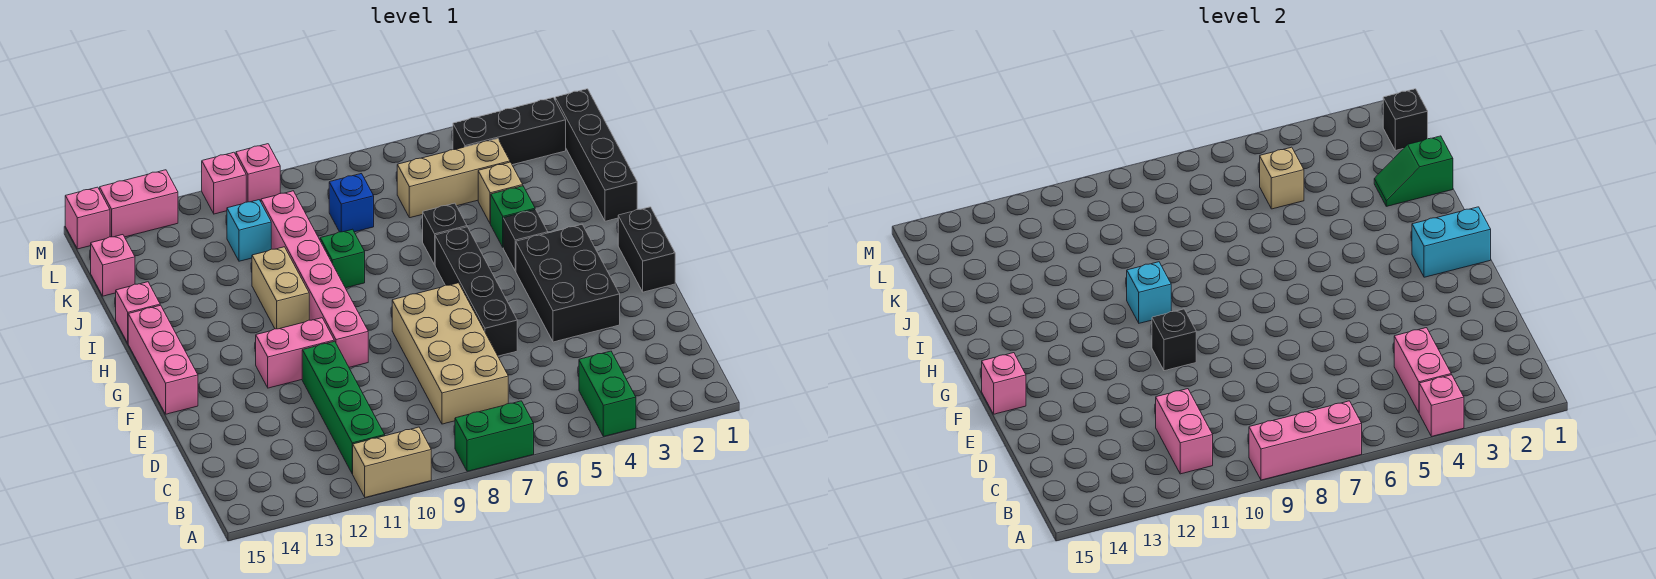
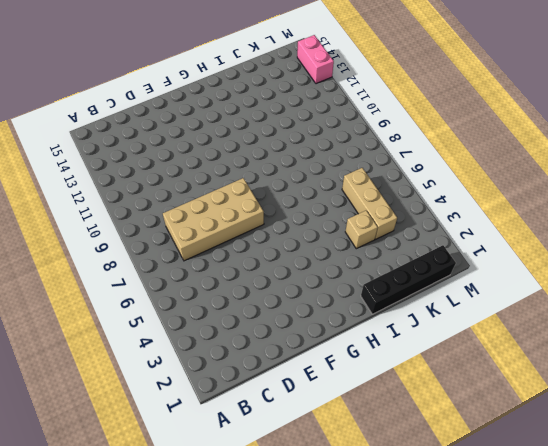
none -> green 1x2 brick [579,351,636,436]
none -> green 1x2 brick [455,401,534,471]
none -> tan 1x2 brick [353,427,431,497]
none -> green 1x4 brick [302,341,385,474]

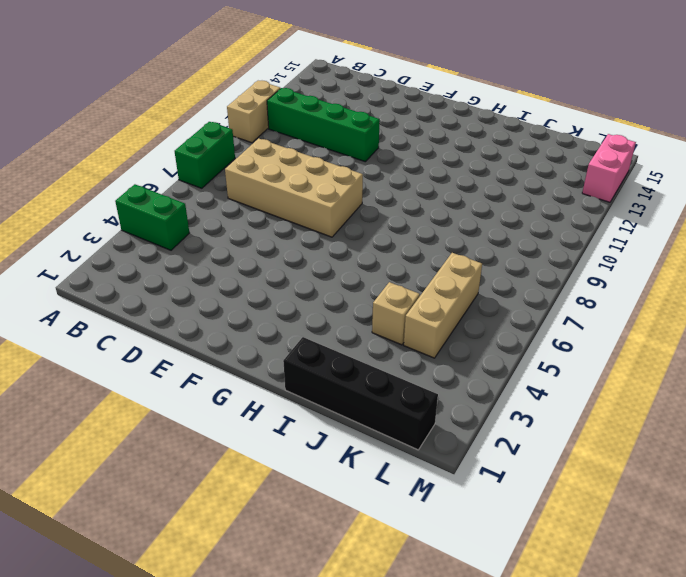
none -> black 2x3 brick [516,225,620,342]
none -> black 1x4 brick [435,227,517,356]
none -> black 1x2 brick [618,207,675,292]
none -> pink 1x6 brick [261,191,368,367]

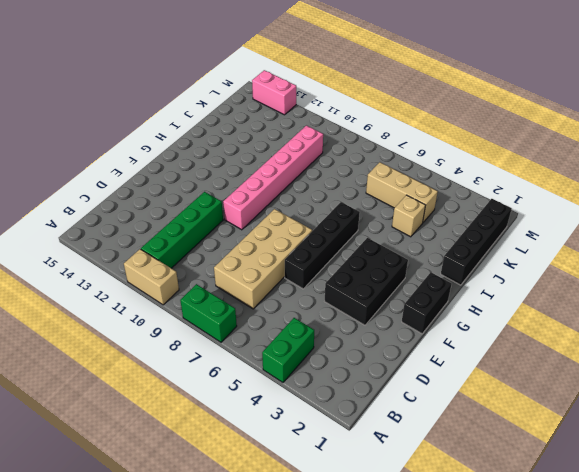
none -> pink 1x2 brick [256,318,334,388]
none -> pink 1x3 brick [128,305,198,414]
none -> black 1x1 brick [503,209,548,271]
none -> tan 1x2 brick [252,247,309,329]

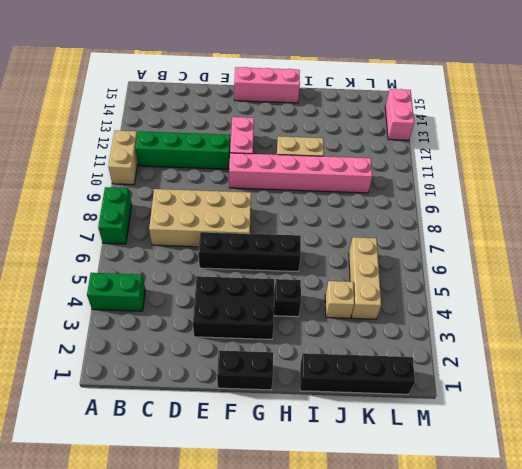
none -> green 1x1 brick [491,186,535,247]
none -> black 1x1 brick [423,203,467,265]
none -> green 1x1 brick [320,229,365,288]
none -> pink 1x1 brick [116,282,160,343]

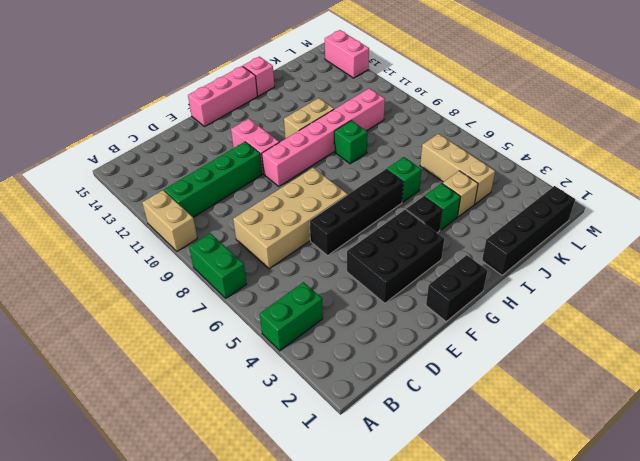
green 1x1 brick [387,157,422,202] -> black 1x1 brick [423,203,467,265]
none -> blue 1x1 brick [329,174,374,232]
none -> cyan 1x1 brick [227,200,271,261]
none -> pink 1x1 brick [91,235,135,296]
none -> black 1x3 brick [453,98,566,165]

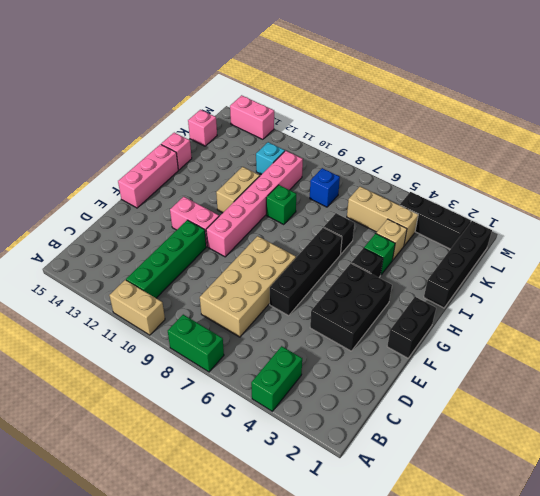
none -> pink 1x1 brick [236,144,280,202]
none -> pink 1x1 brick [202,152,246,214]
none -> pink 1x1 brick [65,187,110,249]
none -> pink 1x1 brick [1419,375,1464,436]

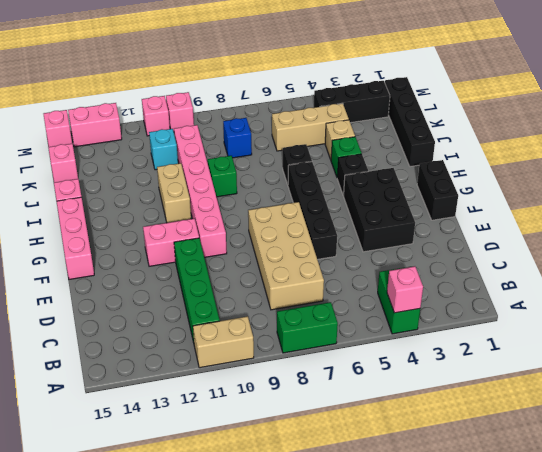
none -> pink 1x3 brick [1249,401,1362,480]
none -> pink 1x2 brick [1394,328,1451,412]
none -> pink 1x2 brick [1156,389,1213,474]
none -> black 1x1 brick [1152,309,1196,371]

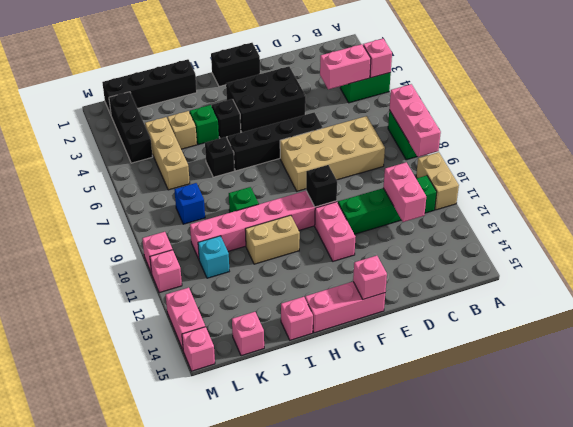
pink 1x2 brick [383,162,426,222] -> pink 1x2 brick turned to [1156,389,1213,474]
none -> cyan 1x2 brick [1412,207,1491,277]
none -> cyan 1x1 brick [1127,262,1171,323]
none -> green 1x2 slope [1374,136,1453,206]
none -> tan 1x1 brick [1260,147,1304,209]

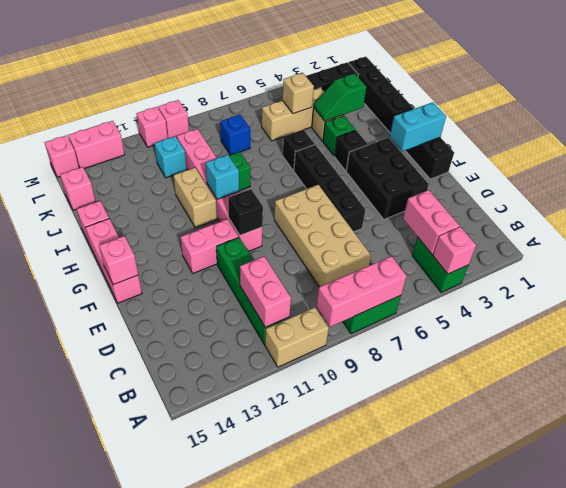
green 1x2 slope [314,73,366,121] -> green 1x2 slope moved to [1374,136,1453,206]
none -> black 1x1 brick [1383,89,1428,150]

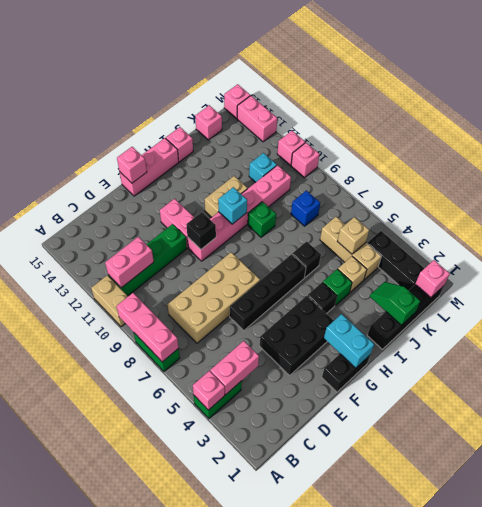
pink 1x1 brick [415,260,450,298] -> black 1x1 brick [1383,89,1428,150]

